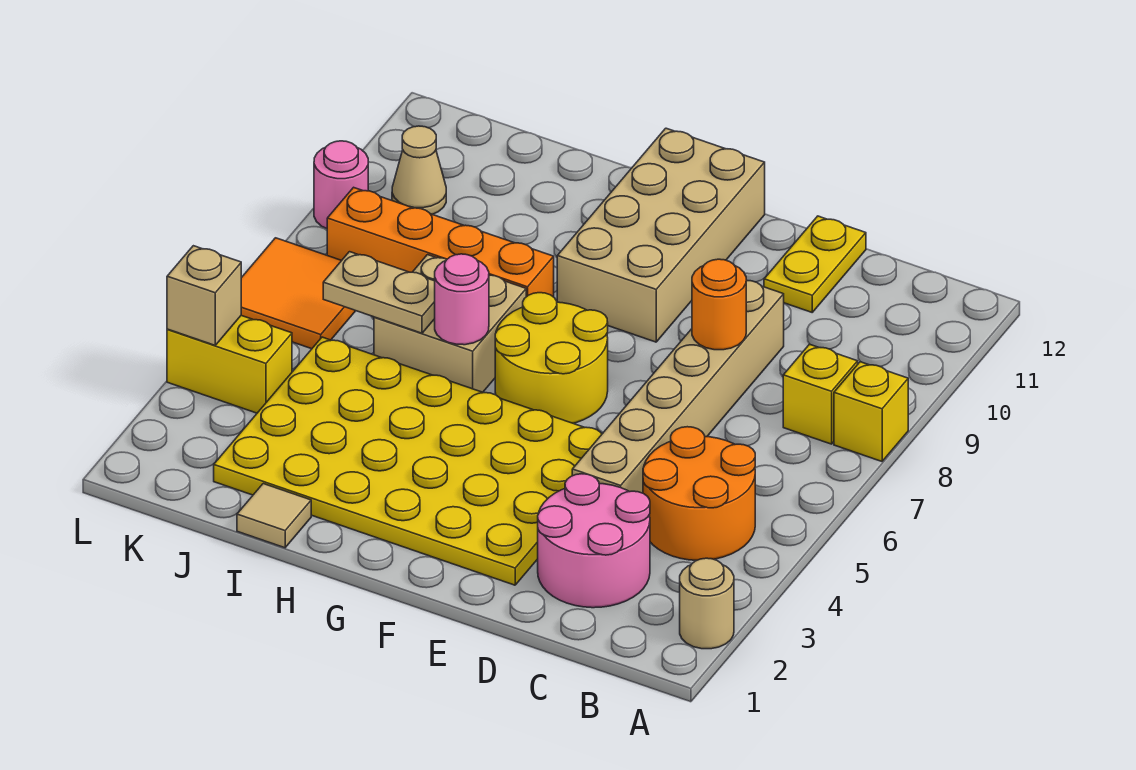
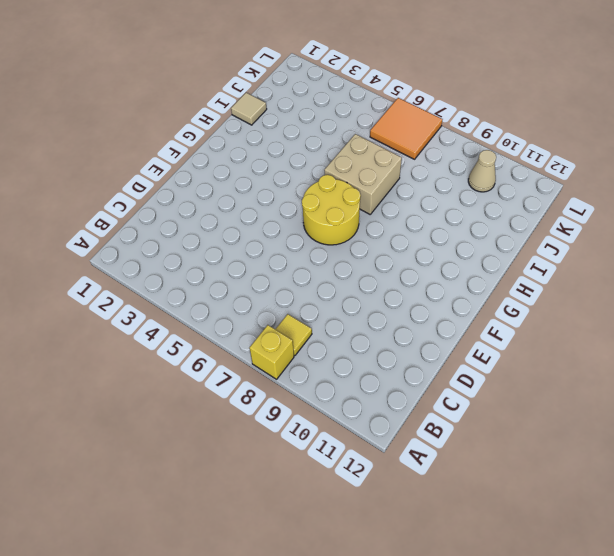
yellow 1x1 tile [275,314,312,356] -> yellow 1x1 brick [783,344,858,444]
none -> tan 1x1 round brick [680,558,734,649]
none -> orange 2x2 round brick [643,427,755,560]
none -> pink 2x2 round brick [538,474,650,608]

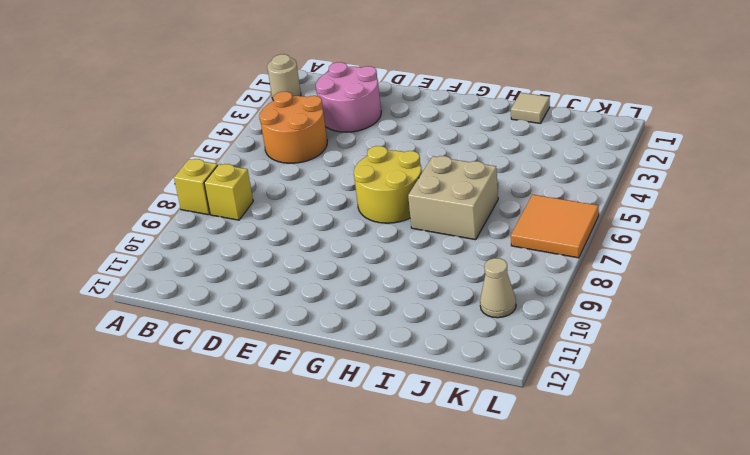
none -> tan 1x6 brick [572,280,784,493]
none -> yellow 1x2 plate [764,216,866,312]
none -> yellow 4x6 plate [214,337,602,585]

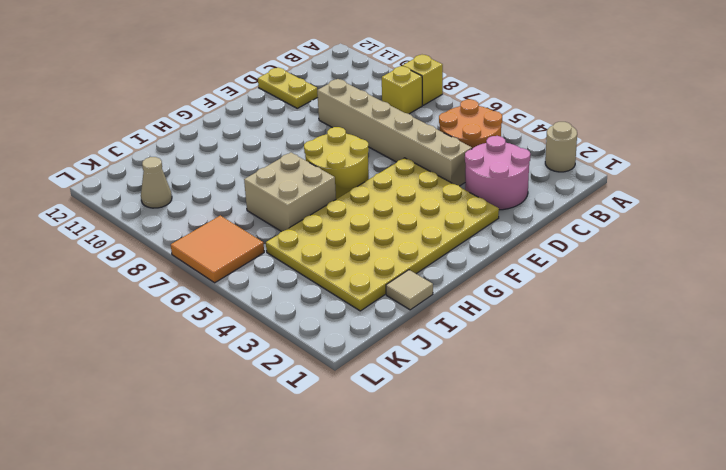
none -> tan 2x4 brick [557,128,765,342]
none -> orange 1x4 brick [327,187,554,297]
none -> yellow 1x2 brick [167,315,292,413]

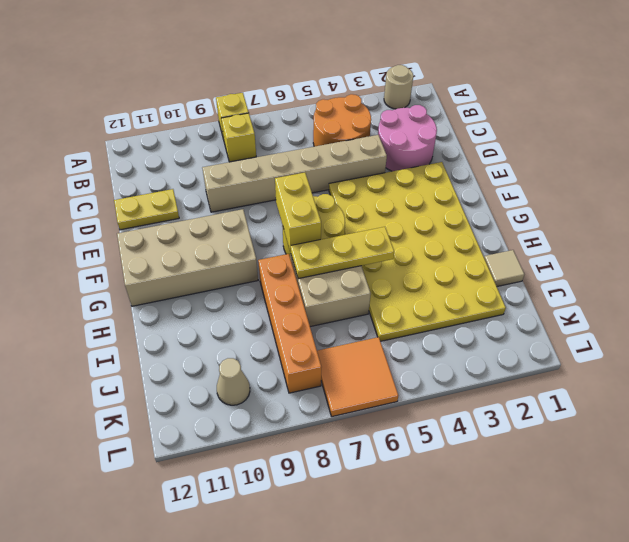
yellow 1x2 brick [275,173,321,252] -> yellow 1x2 brick moved to [167,315,292,413]
yellow 1x3 plate [290,227,394,279] -> pink 1x1 round brick [435,254,489,345]
none -> pink 1x1 round brick [314,141,368,229]
none -> orange 1x1 round brick [692,259,746,350]
none -> tan 1x2 plate [323,252,435,333]

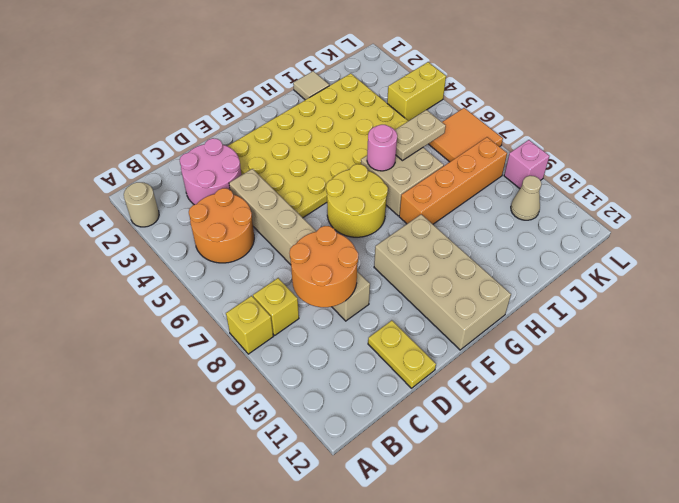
orange 2x2 round brick [290,226,358,307] -> orange 1x1 round brick [692,259,746,350]
pink 1x1 brick [504,140,549,189] -> pink 1x1 round brick [314,141,368,229]
none -> tan 1x1 brick [167,246,241,345]

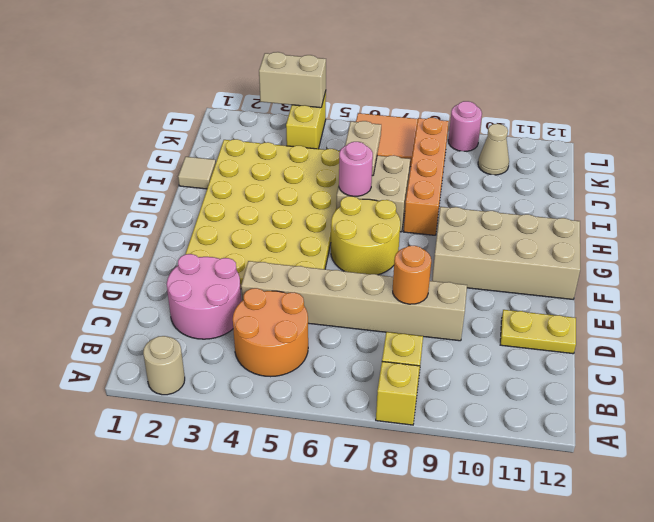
tan 1x2 brick [259,52,326,108] -> tan 1x1 brick [167,246,241,345]

